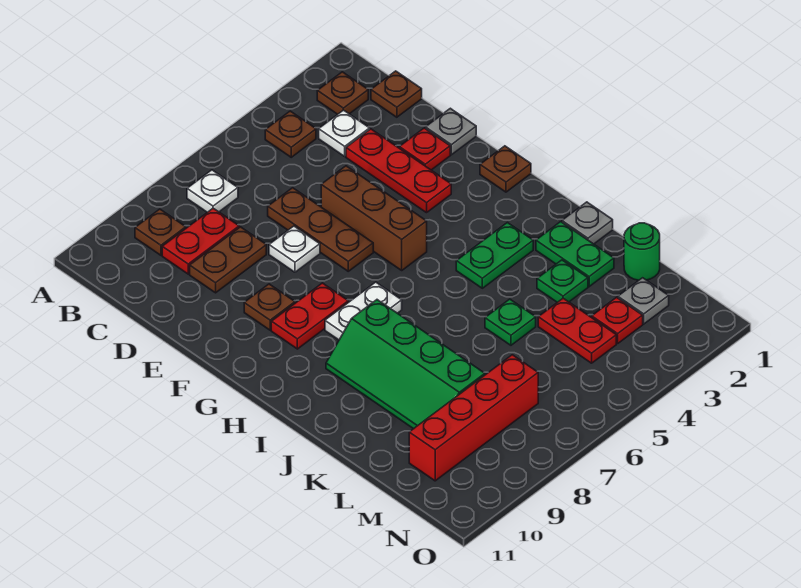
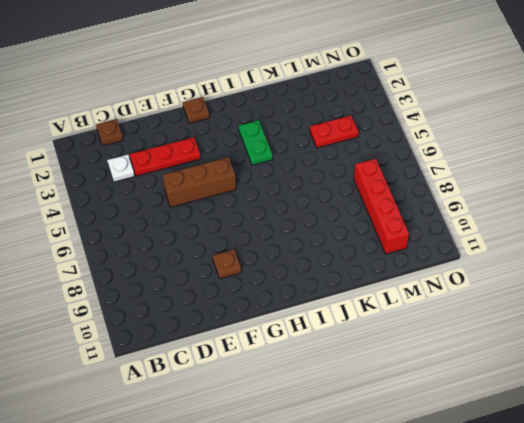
none -> brown 1x1 plate [317,72,368,114]
none -> brown 1x1 plate [265,111,316,157]
none -> white 1x1 plate [187,170,238,212]

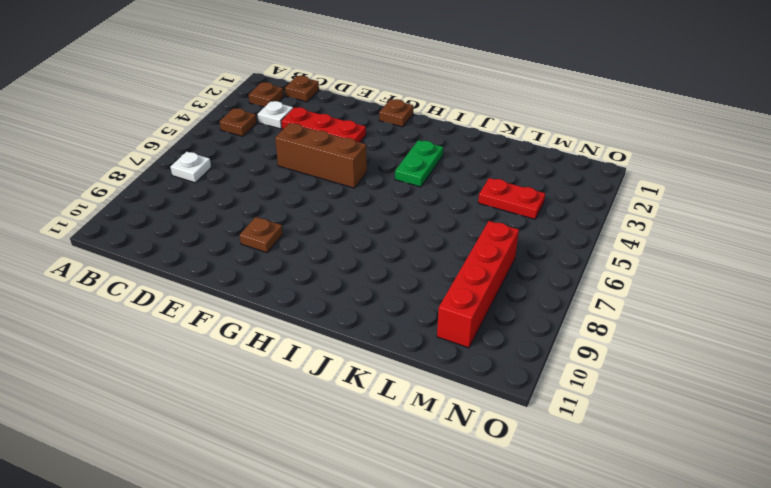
none -> brown 1x1 plate [135,209,186,255]
none -> red 1x2 plate [162,208,239,274]
none -> brown 1x3 plate [268,188,373,271]

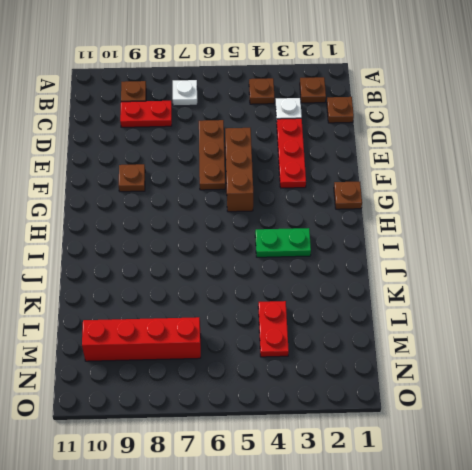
none -> brown 1x2 plate [190,227,266,293]
none -> grey 1x1 plate [425,108,476,155]
none -> red 1x1 plate [399,128,450,170]

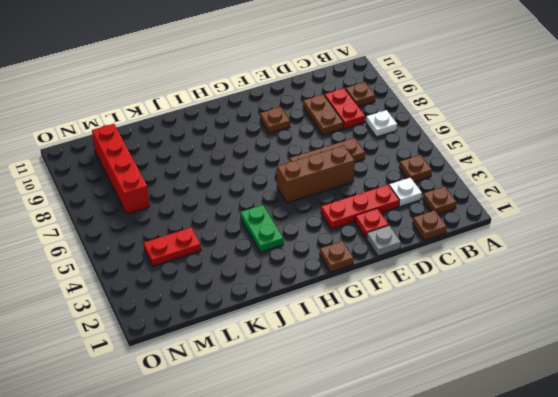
none -> white 1x1 plate [269,226,320,272]
none -> red 1x2 plate [271,283,348,349]
none -> white 1x2 plate [325,282,402,340]

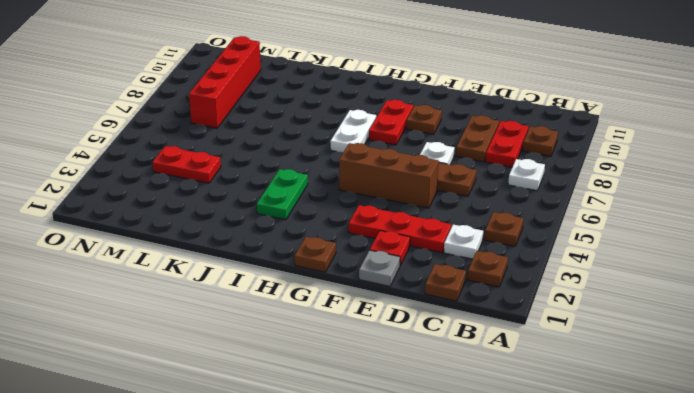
none -> green 2x4 slope [326,300,485,429]
none -> grey 1x1 plate [562,202,613,244]
none -> green 1x2 plate [536,222,614,287]

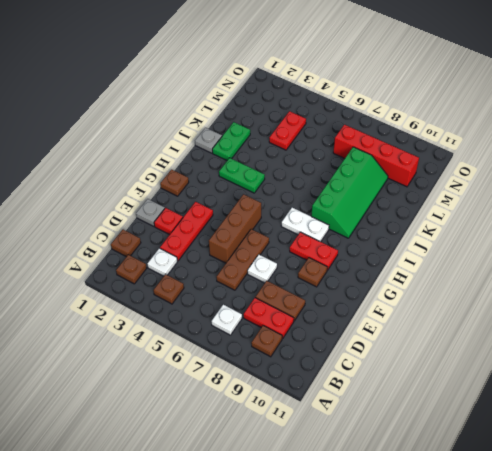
none -> green 1x1 plate [537,260,588,302]
none -> green 1x1 plate [485,299,536,345]
none -> green 1x1 round brick [624,223,660,280]

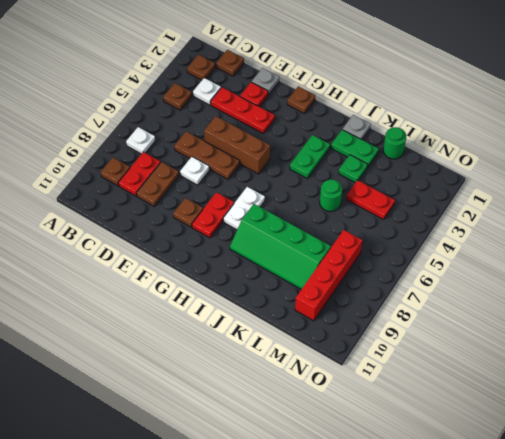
green 1x1 round brick [320,180,342,212] -> green 1x1 plate [485,299,536,345]
none -> grey 1x1 plate [618,278,669,324]
none -> red 1x1 plate [592,297,643,344]

